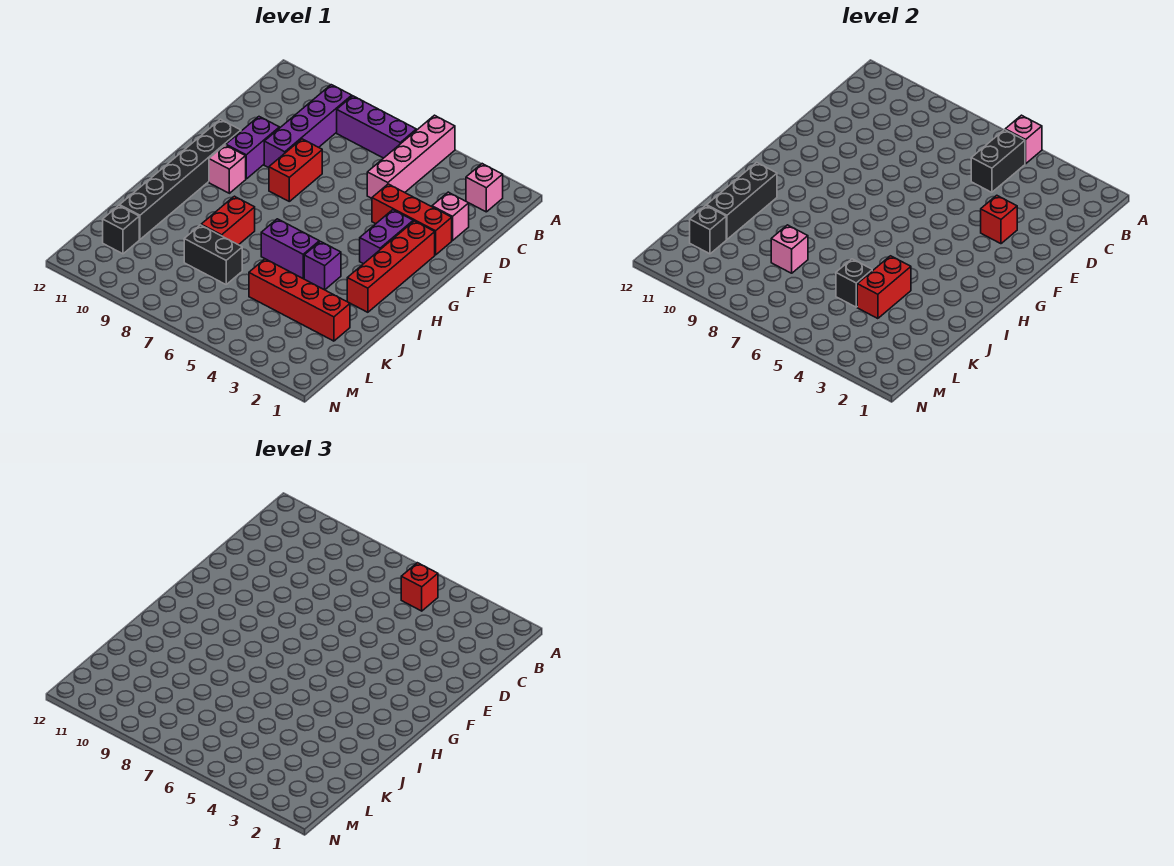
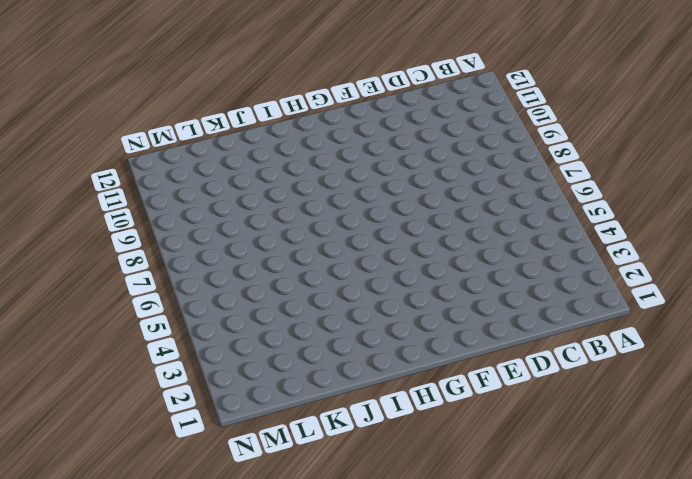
none -> pink 1x4 brick [367,115,455,198]
none -> pink 1x1 brick [466,164,503,212]
none -> purple 1x3 brick [337,96,416,158]

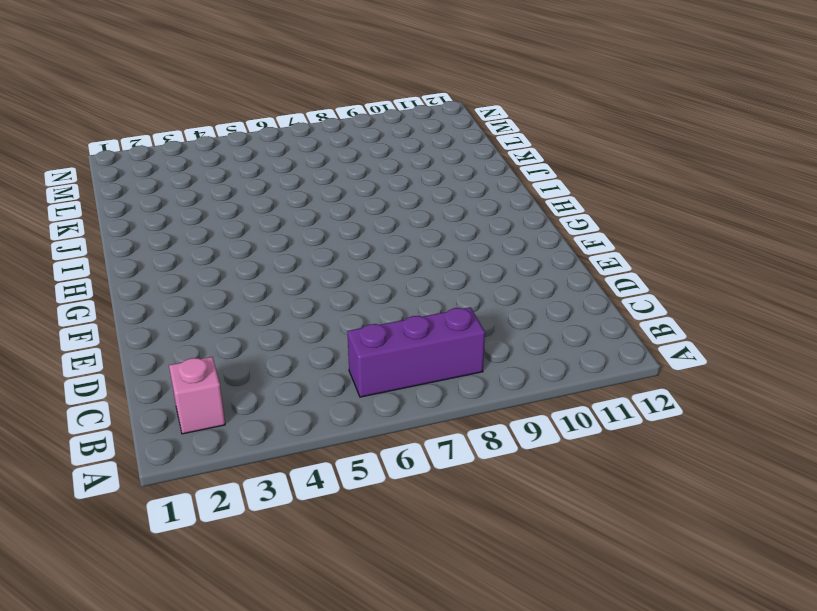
none -> pink 1x4 brick [367,115,455,198]
none -> purple 1x4 brick [264,85,352,168]
none -> pink 1x1 brick [432,192,469,241]

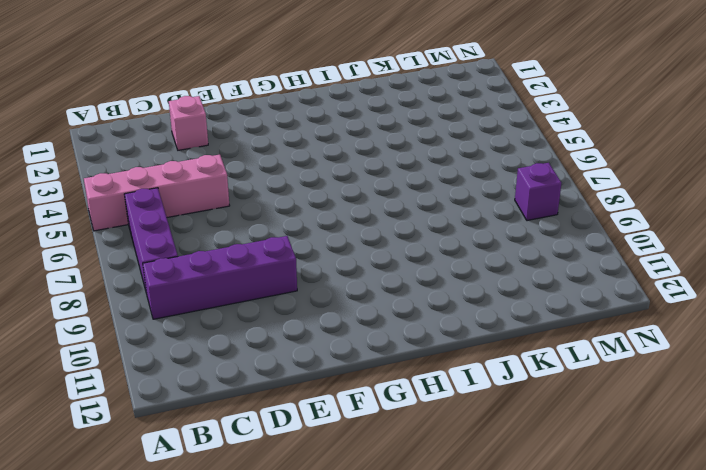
purple 1x1 brick [515,163,561,221] -> purple 1x1 brick moved to [304,242,341,290]
none -> pink 1x1 brick [466,164,503,212]
none -> red 1x3 brick [372,184,452,255]
none -> red 1x2 brick [269,139,322,201]

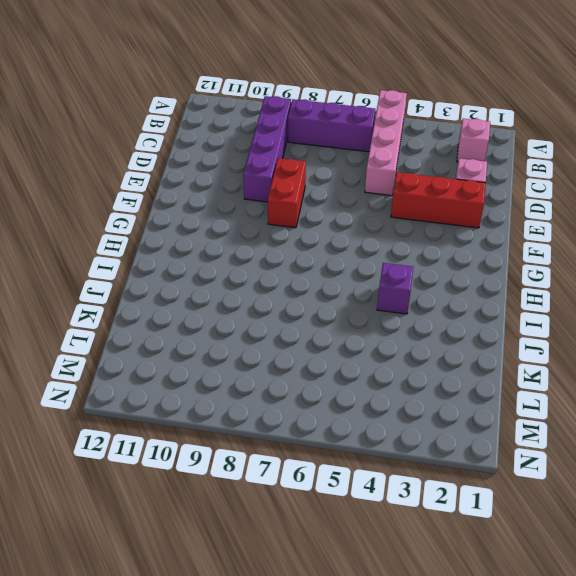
none -> purple 1x2 brick [226,117,279,179]
none -> red 1x4 brick [347,221,435,312]
none -> purple 1x2 brick [360,210,413,264]

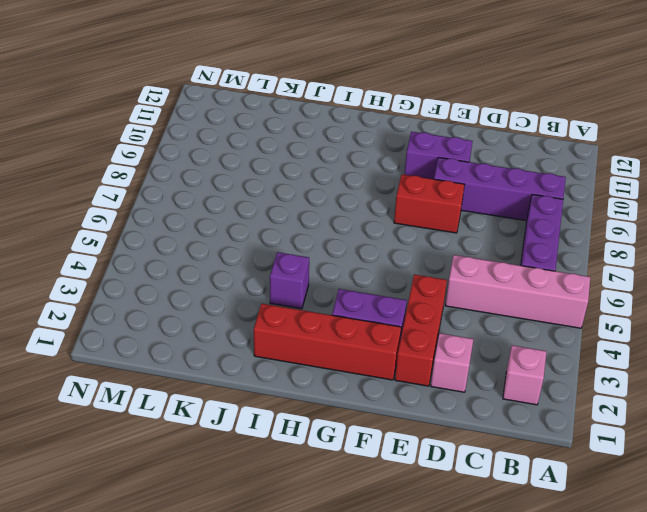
none -> black 1x6 brick [120,119,241,239]
none -> pink 1x1 brick [209,145,246,193]
none -> purple 1x2 brick [261,219,319,279]

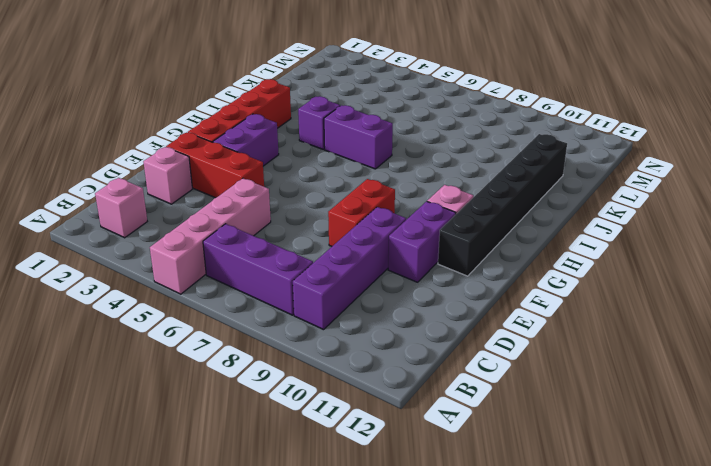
none -> red 1x2 brick [201,196,255,245]
none -> red 1x4 brick [249,259,350,341]
none -> black 1x2 brick [184,225,242,284]

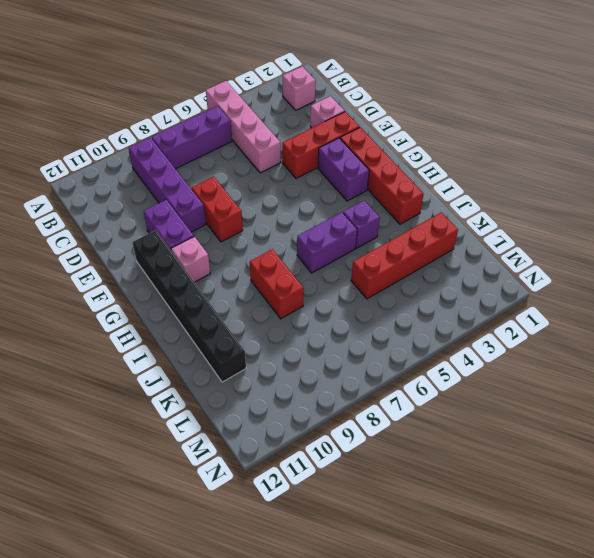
none -> black 1x2 brick [184,225,242,284]
none -> black 1x1 brick [103,206,139,254]
none -> pink 1x1 brick [1005,115,1042,164]

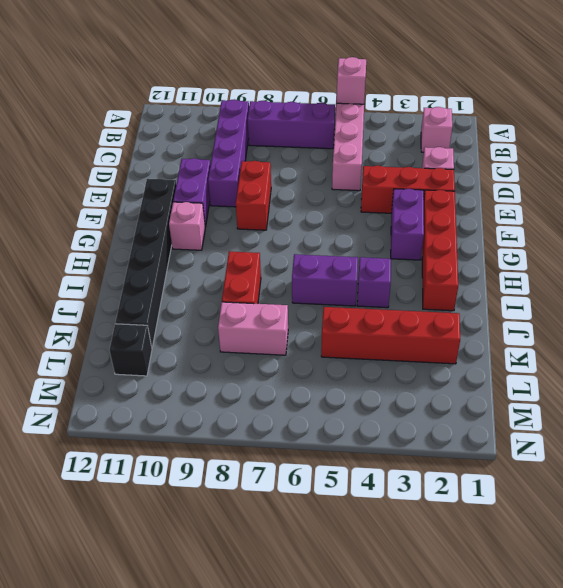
pink 1x2 brick [218,302,288,355] -> black 1x2 brick [184,225,242,284]
none -> black 1x2 brick [971,130,1025,192]
none -> red 1x1 brick [981,195,1017,244]
none -> black 1x3 brick [707,162,777,239]

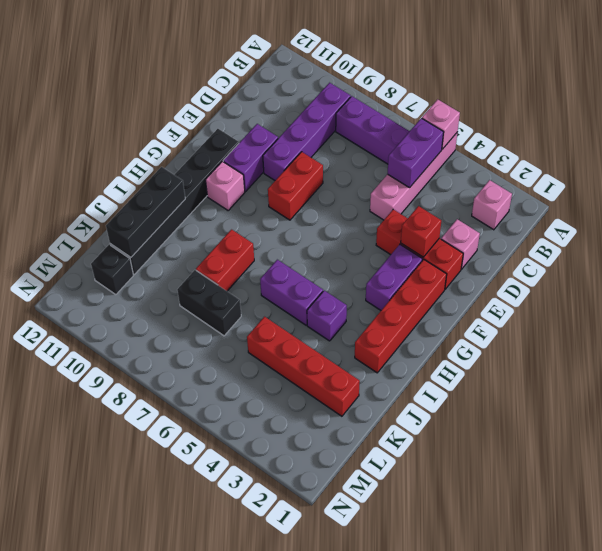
purple 1x2 brick [388,118,444,188] -> black 1x2 brick [971,130,1025,192]
none -> red 1x2 brick [857,256,911,319]
none -> black 1x1 brick [836,259,872,307]
none -> pink 1x1 brick [771,225,808,273]

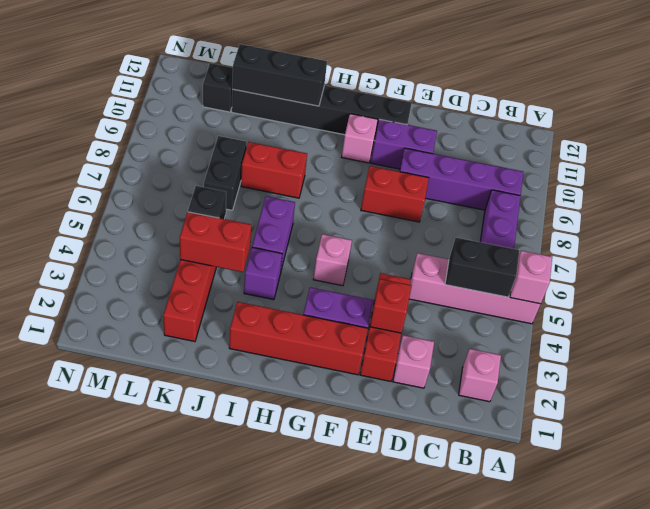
pink 1x1 brick [313,234,352,286] -> pink 1x1 brick moved to [771,225,808,273]
none -> black 1x1 brick [690,206,726,254]
none -> red 1x1 brick [401,563,438,611]

